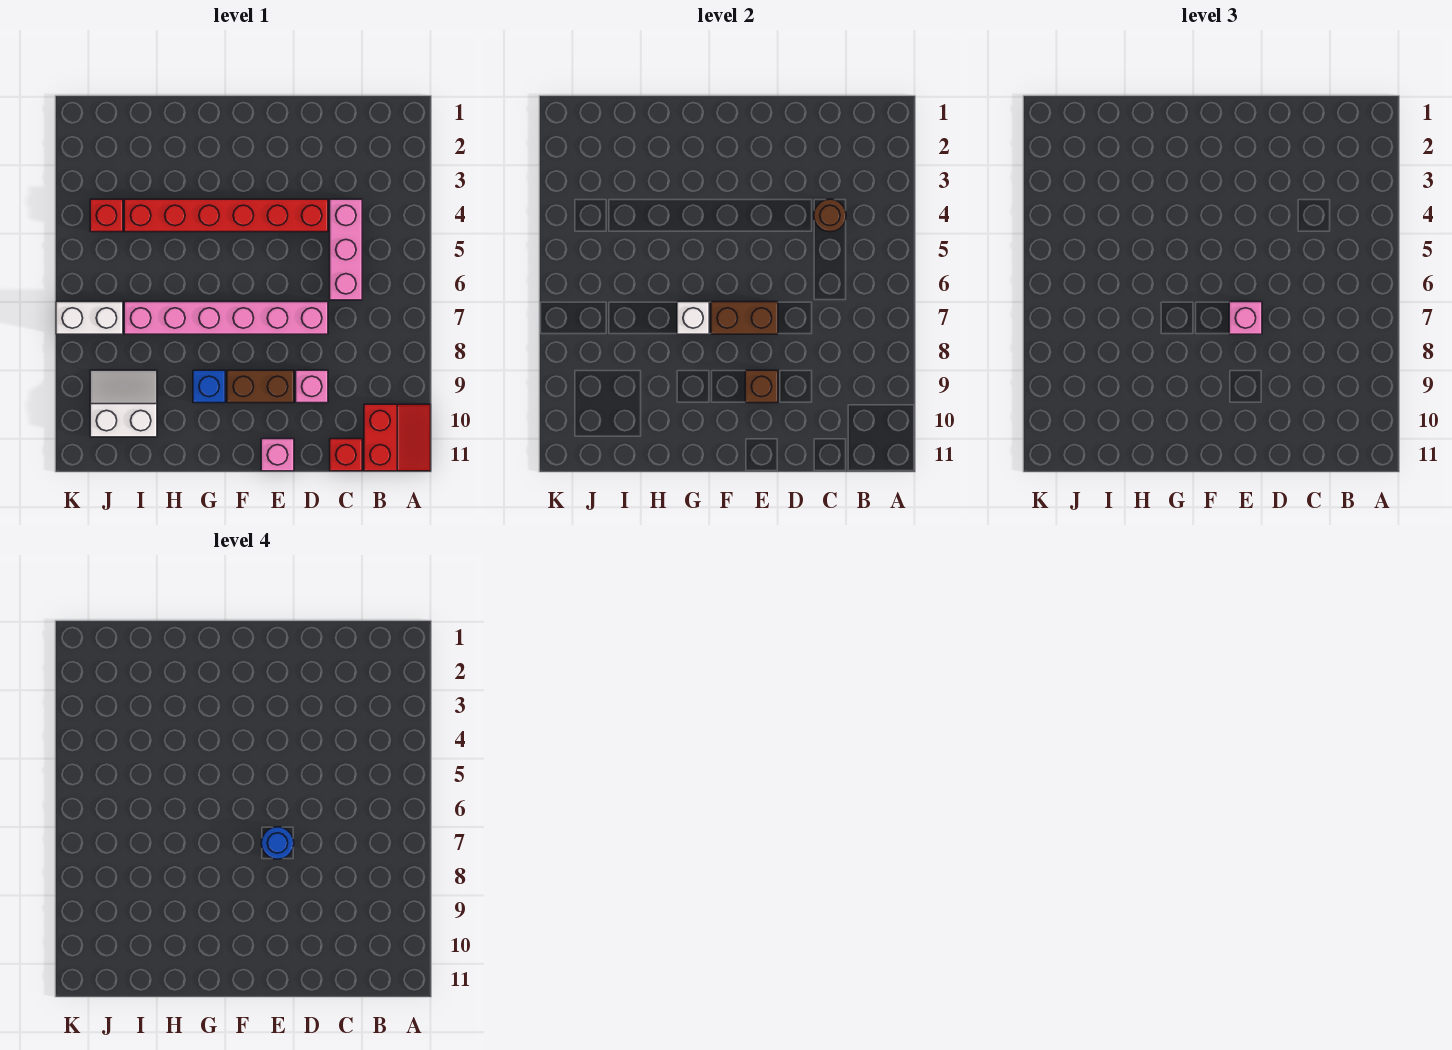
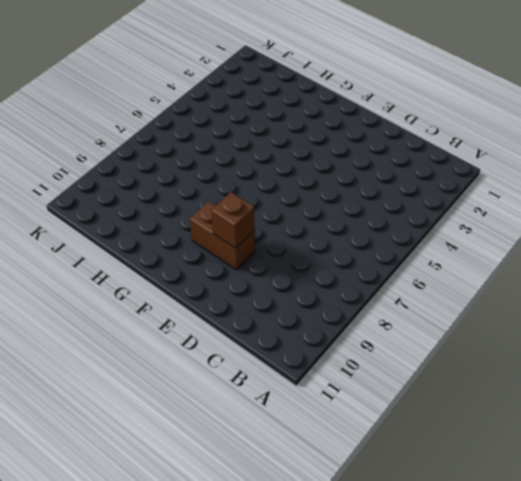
none -> red 2x2 slope [364,404,431,471]
none -> pink 1x3 brick [330,199,362,300]
none -> red 1x1 brick [330,439,362,471]

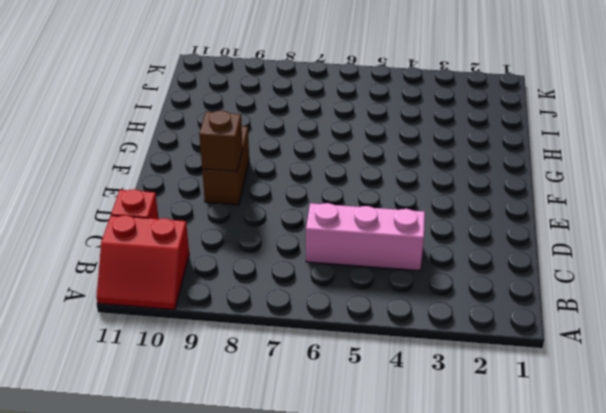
none -> red 1x6 brick [124,199,328,232]
none -> pink 1x6 brick [124,302,328,334]
none -> pink 1x1 brick [296,370,328,403]

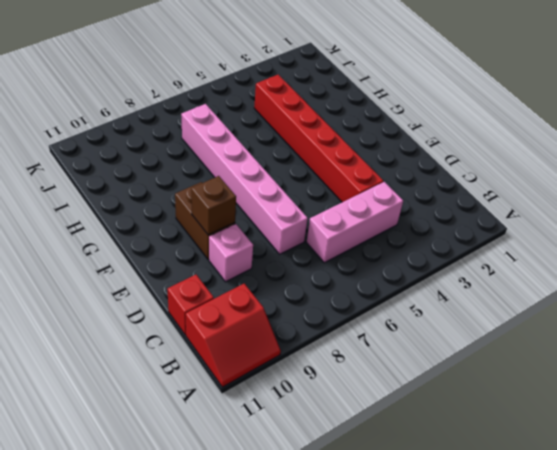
none -> pink 1x1 brick [261,439,294,471]
none -> blue 1x1 brick [193,370,225,403]
none -> white 2x2 slope [90,370,157,437]

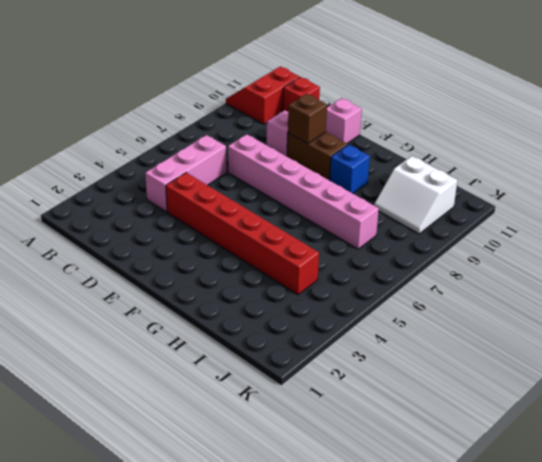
none -> red 1x1 brick [90,199,123,232]
none -> white 1x2 brick [56,302,123,334]
none -> brown 1x1 round brick [814,199,846,232]

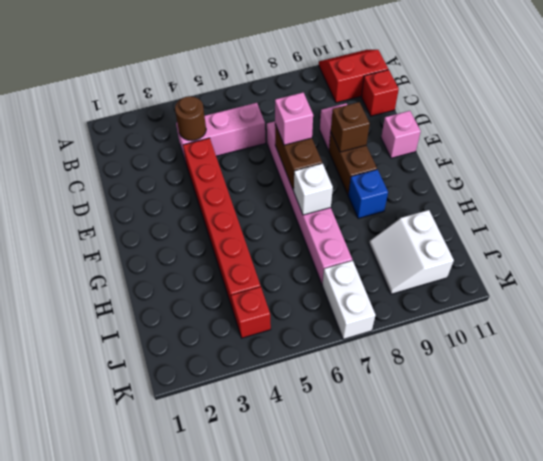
none -> blue 1x1 round brick [261,827,294,859]

